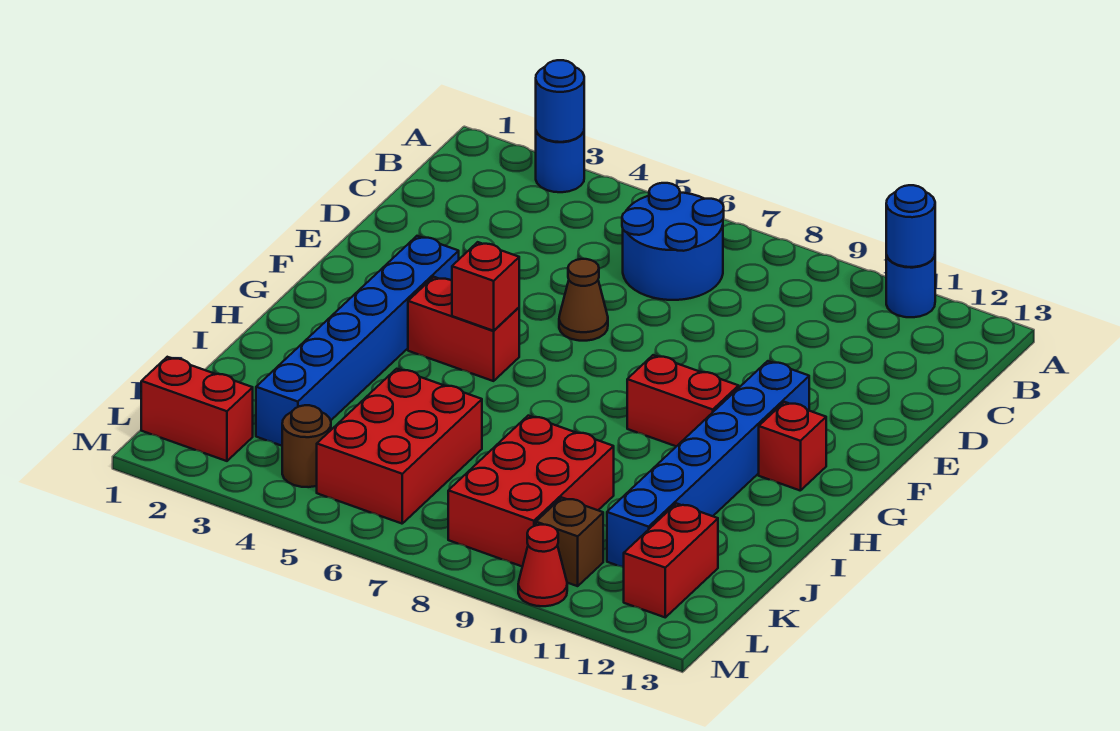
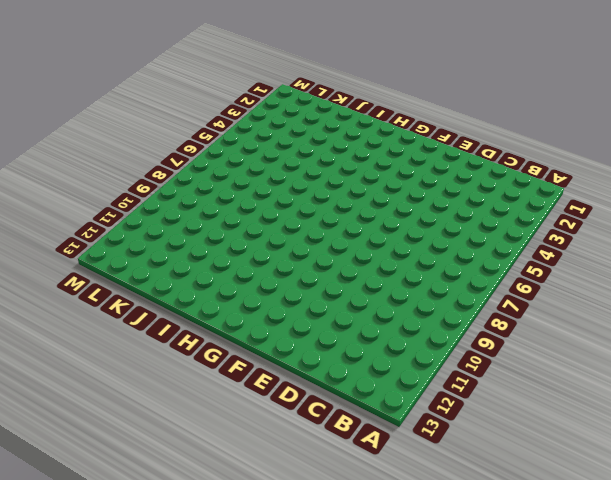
none -> blue 1x1 round brick [536,132,584,192]
none -> blue 1x1 round brick [886,255,935,317]
none -> blue 2x2 round brick [622,183,724,300]

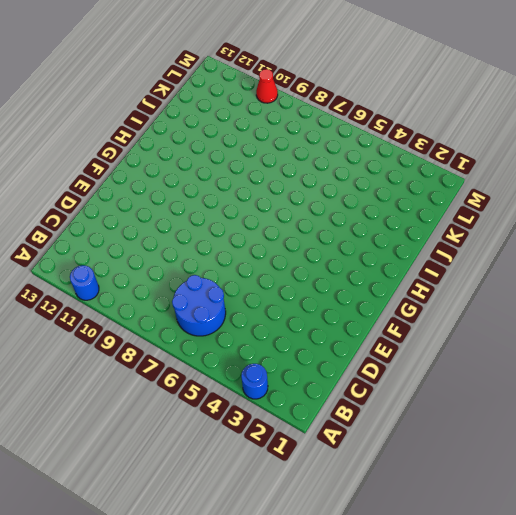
none -> brown 1x1 cone [559,259,608,341]
none -> blue 1x6 brick [256,236,459,446]
none -> blue 1x6 brick [607,361,809,567]

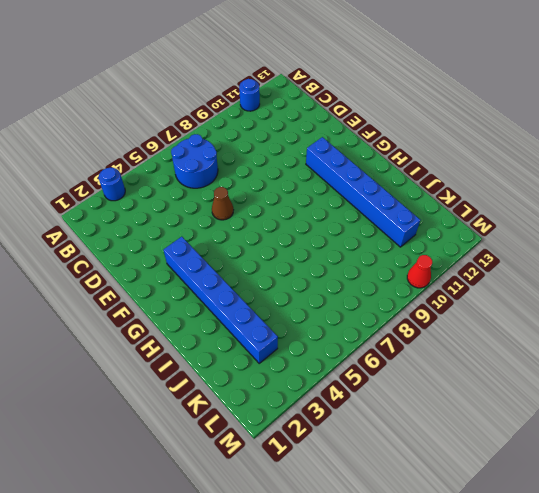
none -> red 1x2 brick [408,277,519,381]
none -> red 1x2 brick [627,355,739,446]
none -> red 1x1 brick [759,402,826,491]

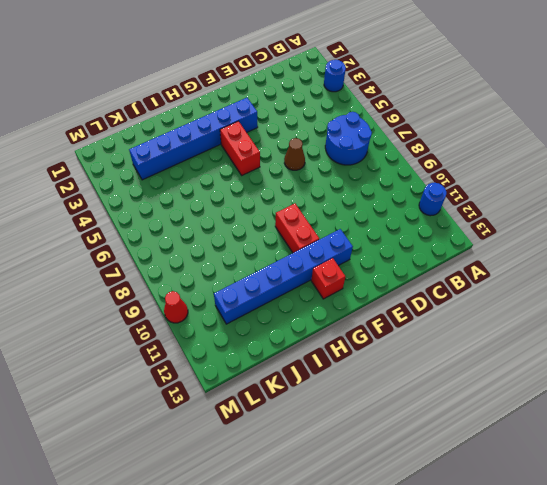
none -> red 2x3 brick [317,369,482,524]
none -> red 2x3 brick [448,416,614,567]
none -> red 1x2 brick [624,504,718,617]

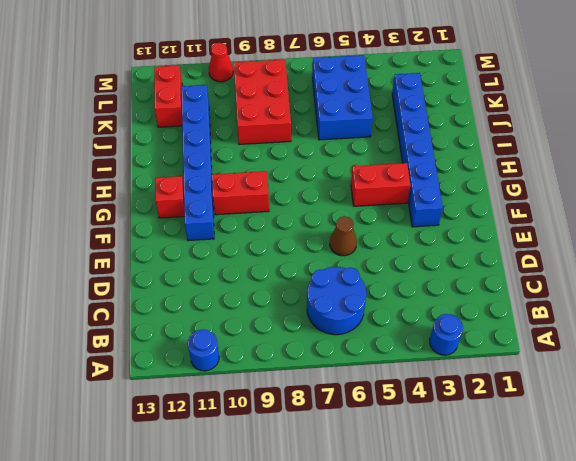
blue 2x3 brick [312,55,373,140] -> red 2x3 brick [317,369,482,524]
none -> red 1x2 brick [141,357,253,461]
none -> brown 1x1 round brick [282,405,331,487]
none -> brown 1x1 brick [536,498,603,586]

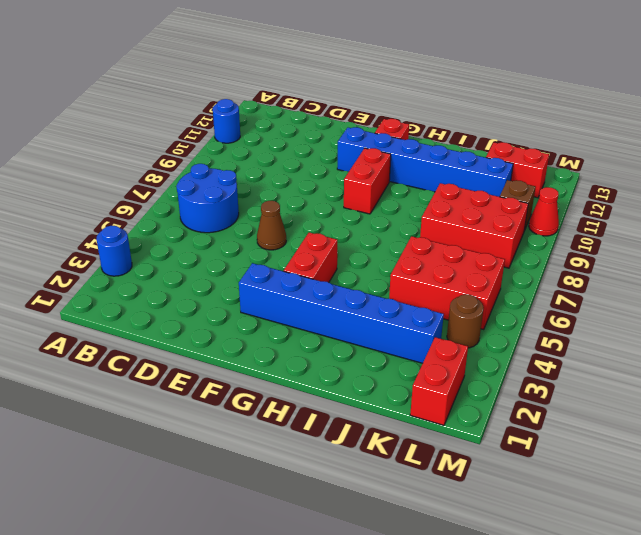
none -> blue 1x1 round brick [536,60,584,142]
none -> blue 1x1 round brick [886,185,935,267]
none -> red 1x1 brick [452,242,519,331]

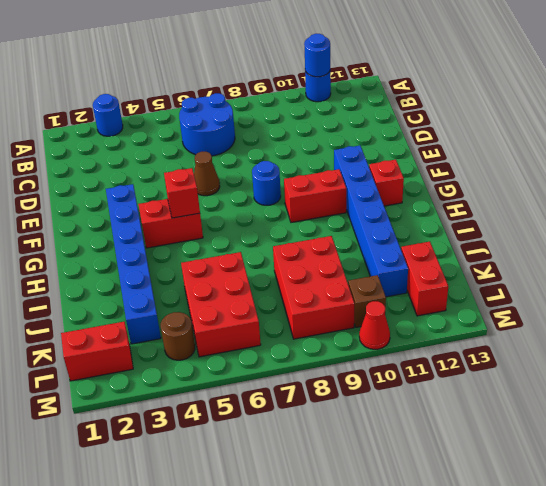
blue 1x1 round brick [252,161,281,205] -> blue 1x1 round brick moved to [536,60,584,142]

